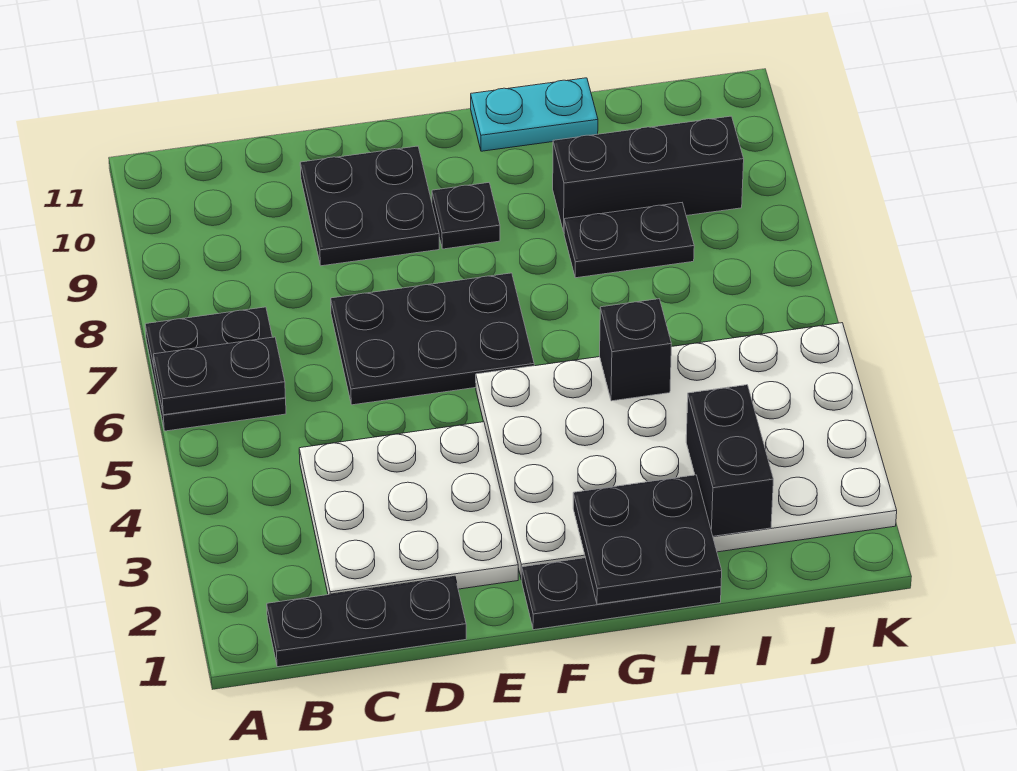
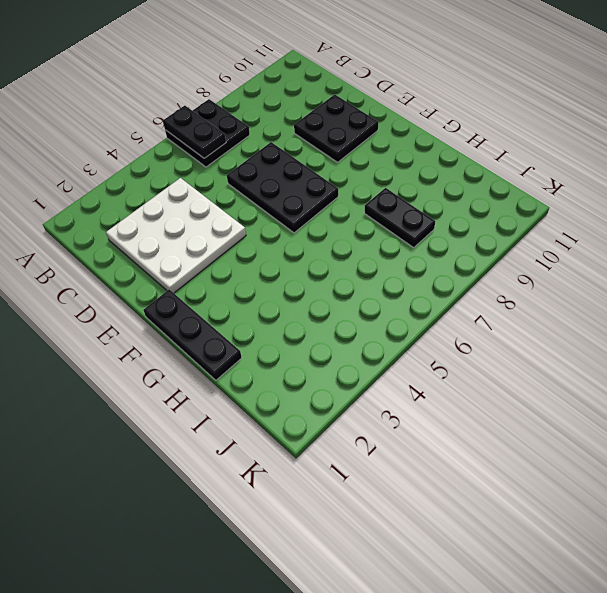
none -> black 1x3 plate [267,576,466,667]
none -> white 4x6 plate [476,323,897,580]
none -> black 1x1 plate [432,183,500,249]

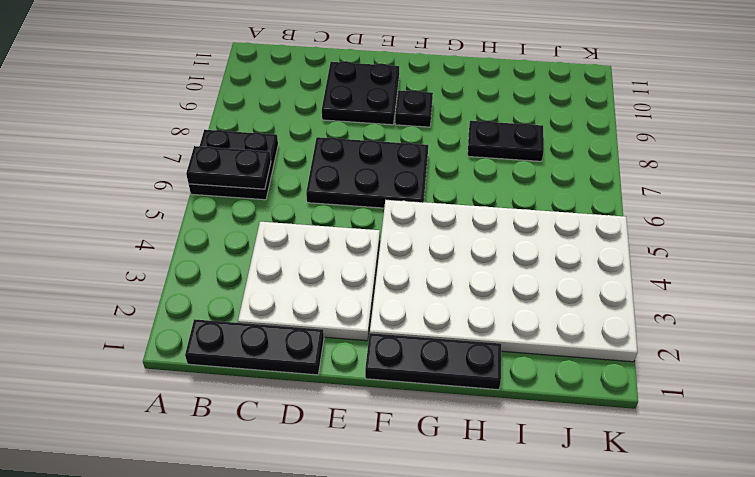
none -> cyan 1x2 plate [471,78,598,151]
none -> black 1x3 brick [553,116,744,232]
none -> black 2x2 plate [573,475,722,604]

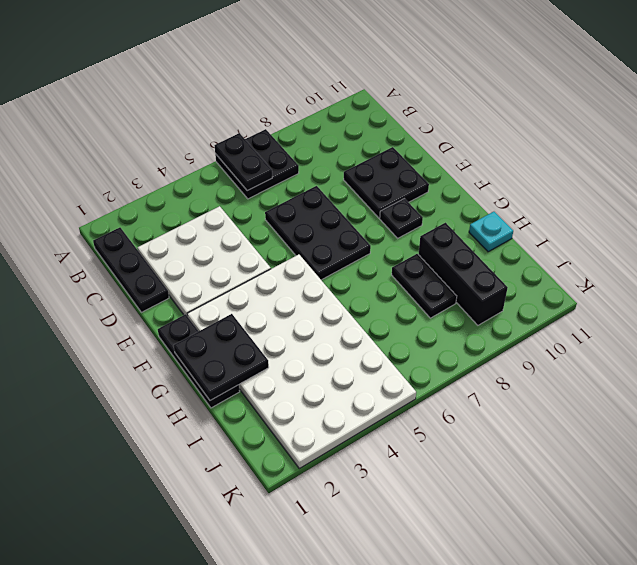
cyan 1x1 plate [469,212,513,252] -> cyan 1x2 plate [471,78,598,151]
none -> black 1x1 brick [600,299,671,401]
none -> black 1x2 brick [686,385,773,536]

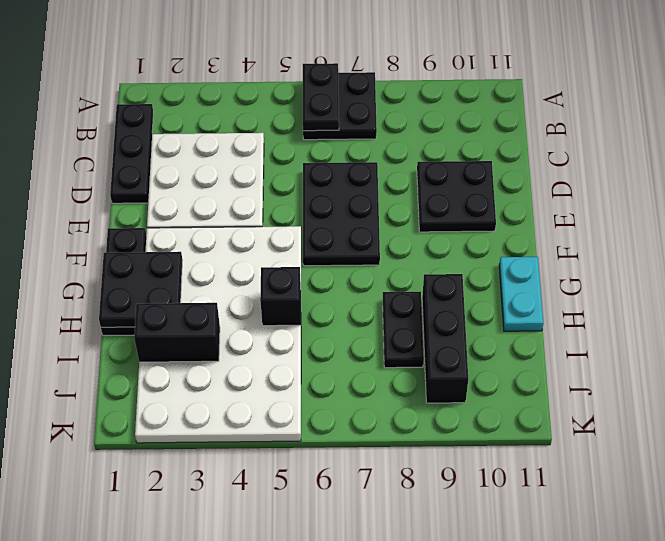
none -> black 1x1 plate [432,183,500,249]

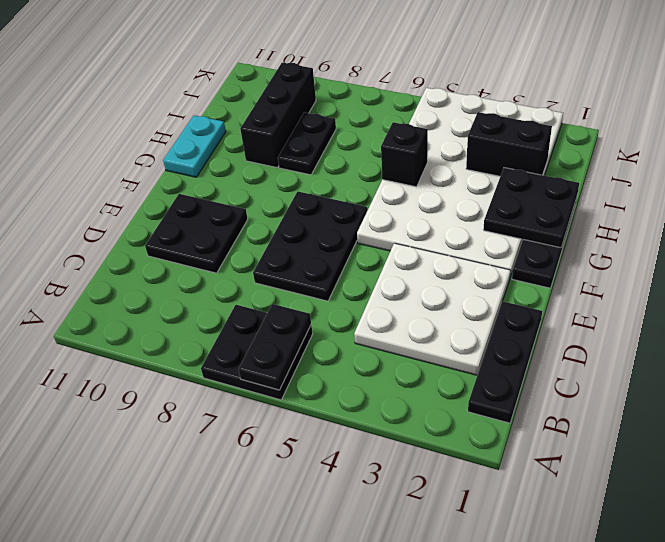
none -> black 1x1 plate [432,183,500,249]

